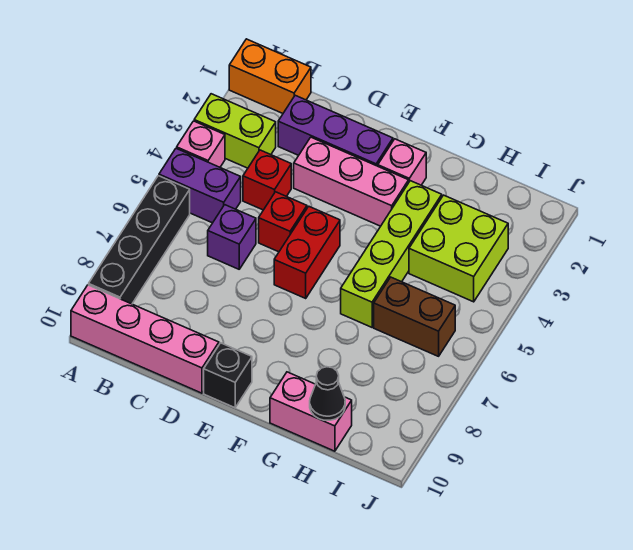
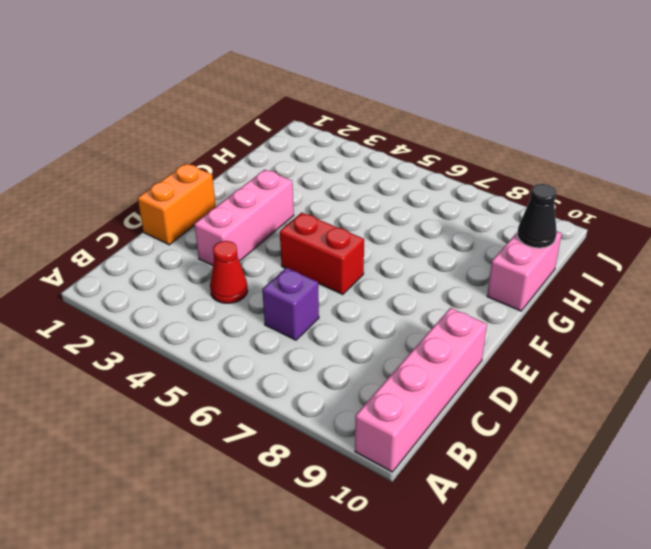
red 1x1 cone [210,241,248,303] -> red 1x1 brick [243,150,291,210]
orange 1x2 brick [138,163,216,245] -> orange 1x2 brick moved to [229,39,311,113]
none -> lime 1x2 brick [194,94,276,168]
none -> pink 1x1 brick [177,121,225,167]
none -> purple 1x2 brick [159,148,241,223]

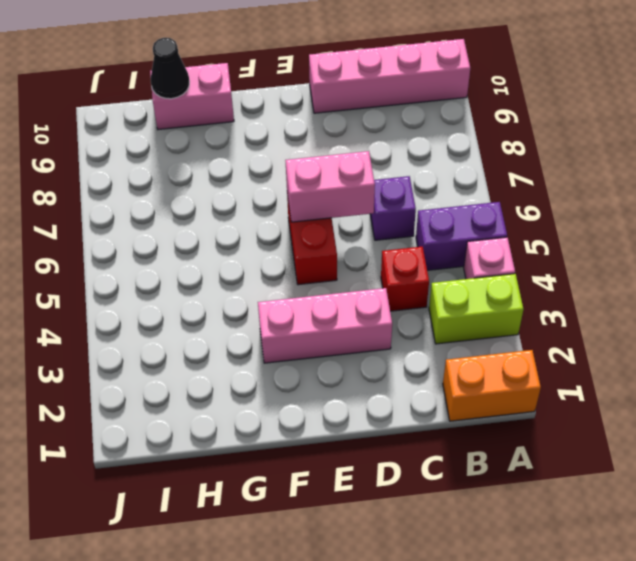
pink 1x2 brick [285,151,375,222] -> none
none -> black 1x4 brick [89,176,190,304]
none -> purple 1x3 brick [278,95,393,166]
none -> red 1x1 brick [259,192,307,252]

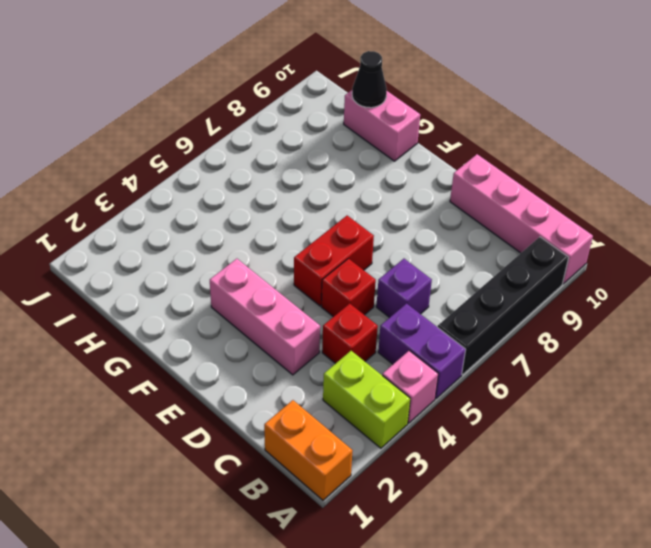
none -> purple 1x3 brick [278,95,393,166]
none -> black 1x1 brick [204,343,252,408]
none -> pink 1x1 brick [378,139,426,185]

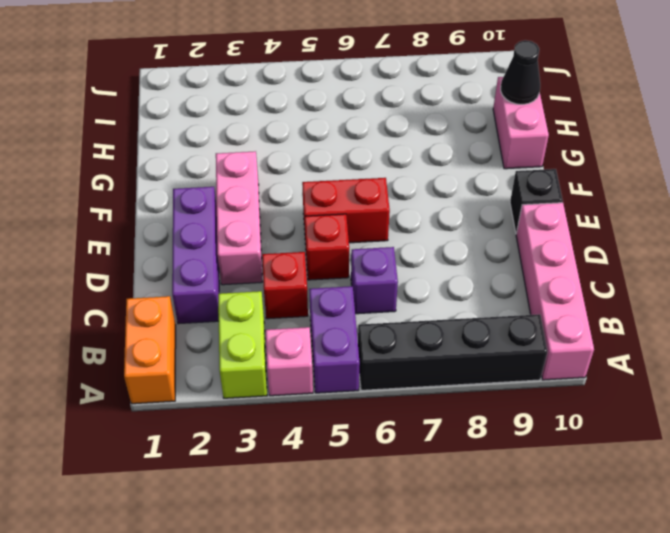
none -> pink 1x1 brick [378,139,426,185]
none -> lime 1x4 brick [341,181,442,327]
none -> lime 2x2 brick [409,195,508,302]

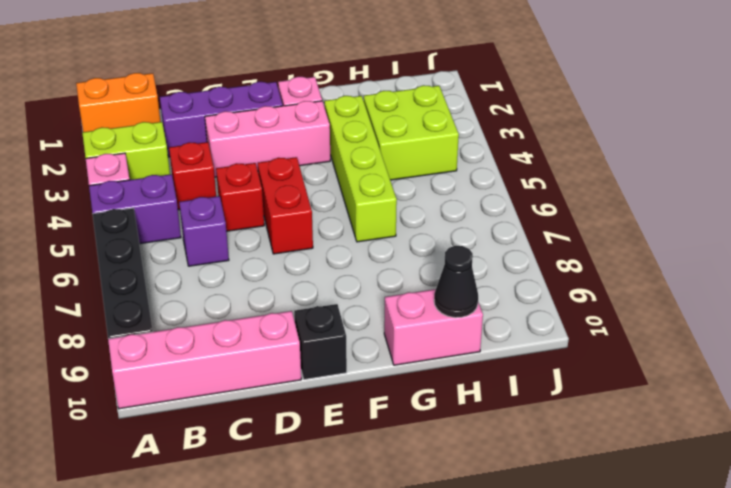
none -> brown 1x2 brick [374,277,455,356]

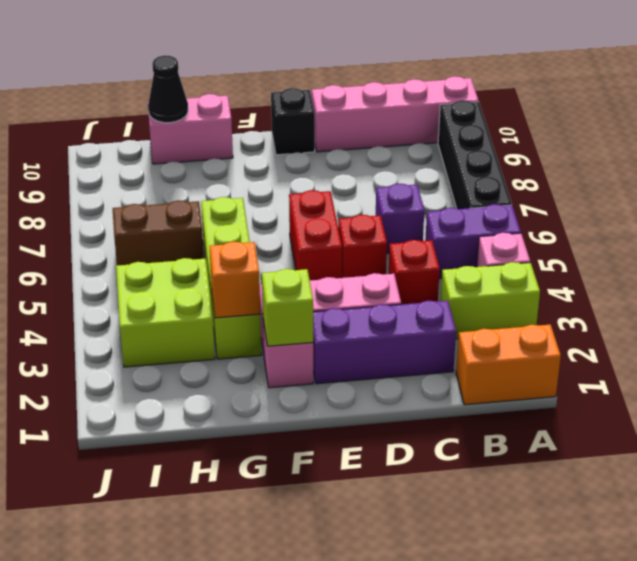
lime 1x1 brick [262,269,313,346] -> none
orange 1x1 brick [210,241,260,318] -> none

